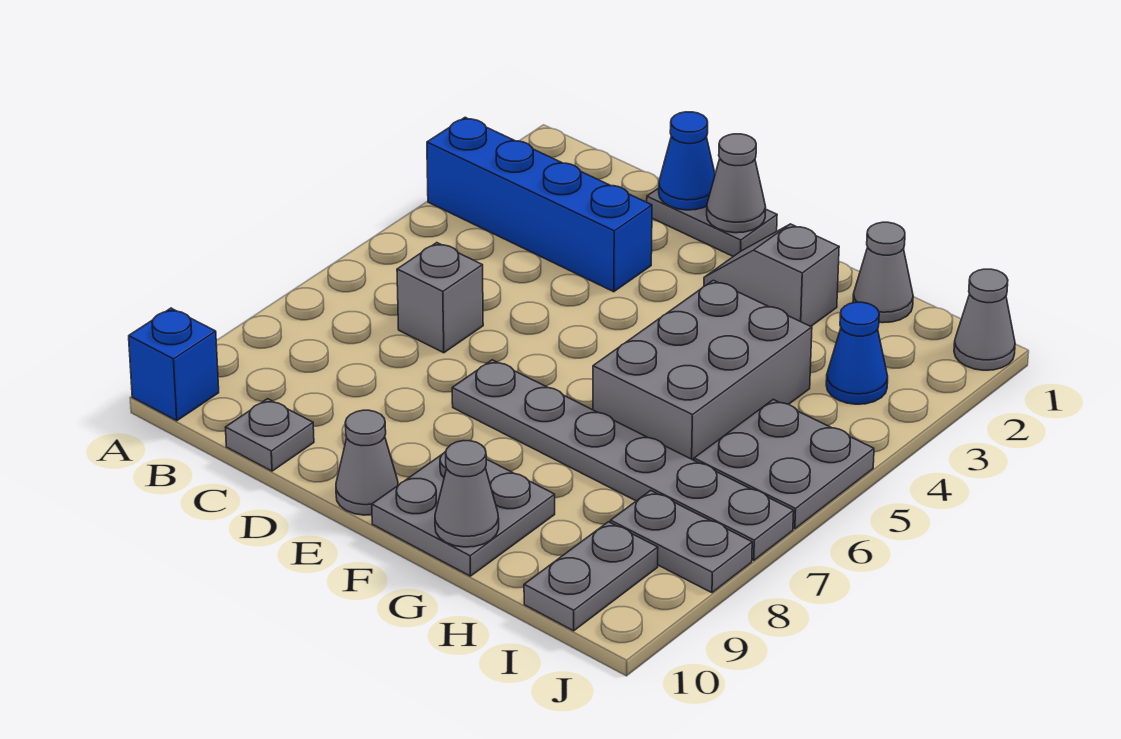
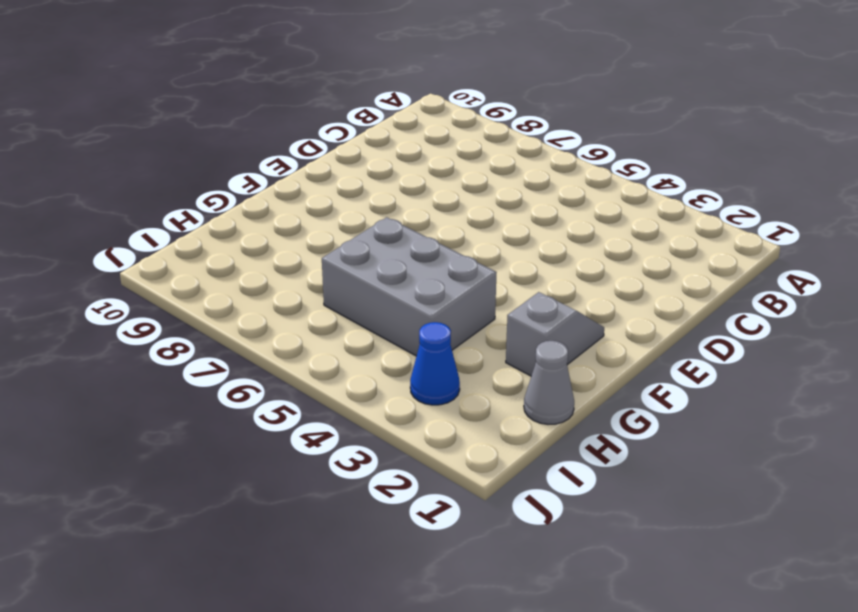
none -> blue 1x4 brick [427,117,652,292]
none -> blue 1x1 brick [129,308,219,421]
none -> grey 1x1 brick [397,243,483,353]

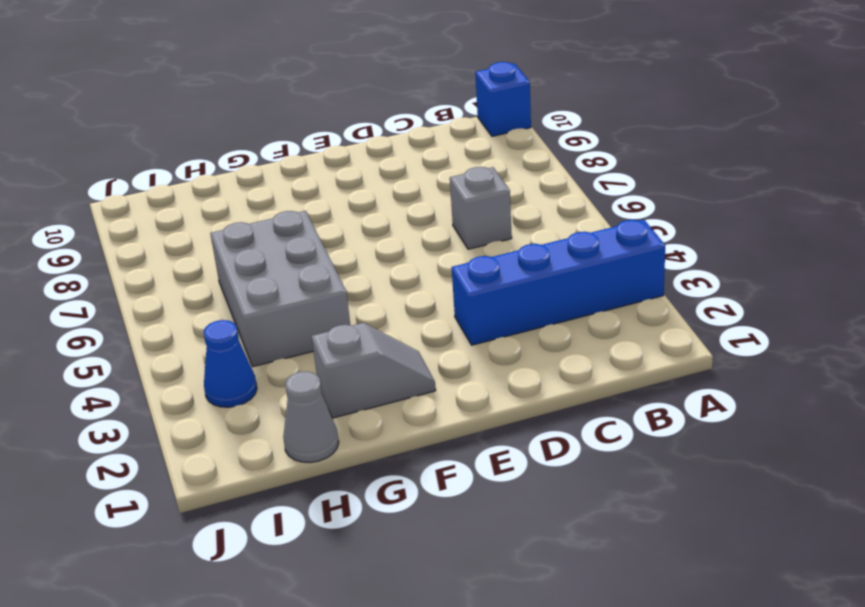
none -> grey 1x1 plate [226,399,314,471]
none -> grey 1x2 plate [647,188,777,257]
none -> grey 1x6 plate [452,360,794,560]

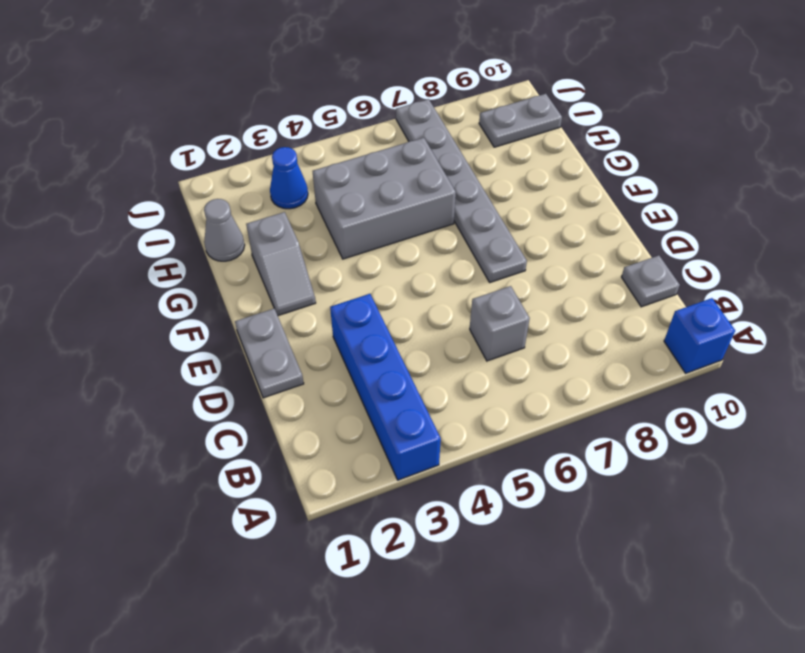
none -> grey 1x1 cone [336,410,398,515]
none -> grey 2x2 plate [372,452,555,576]
none -> grey 2x2 plate [694,399,874,529]

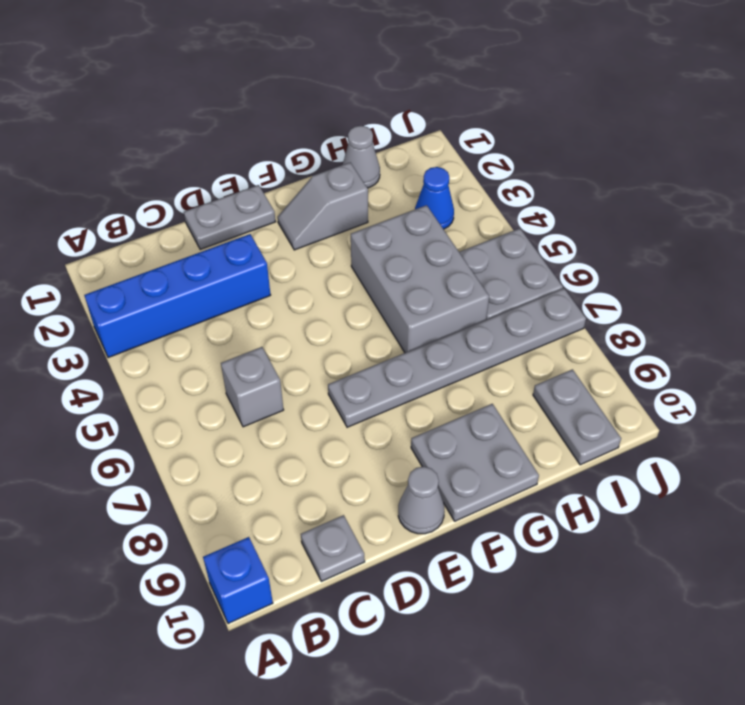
none -> grey 1x2 plate [610,490,752,593]
none -> grey 1x1 cone [954,269,1015,370]
none -> blue 1x1 cone [659,112,715,210]

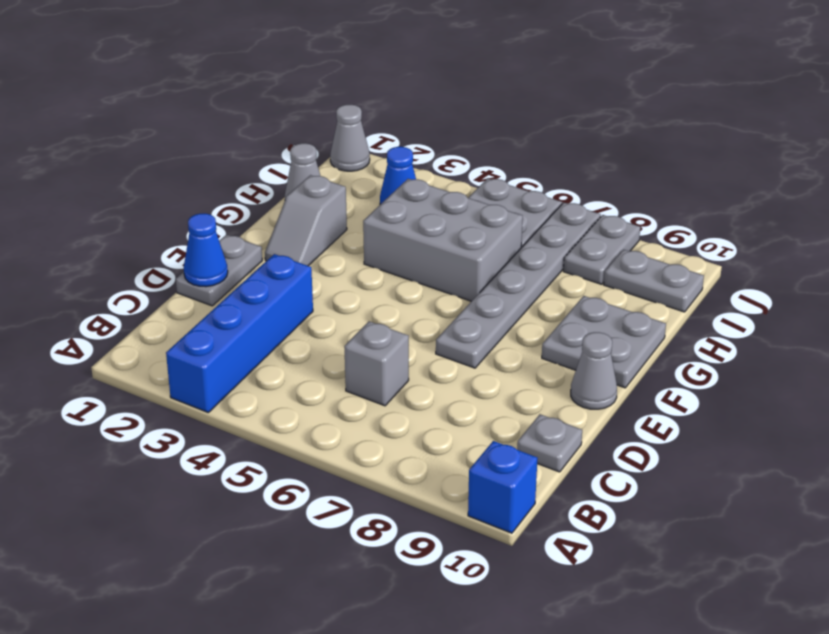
none -> grey 1x1 cone [707,134,766,233]
none -> grey 1x1 cone [435,441,499,547]

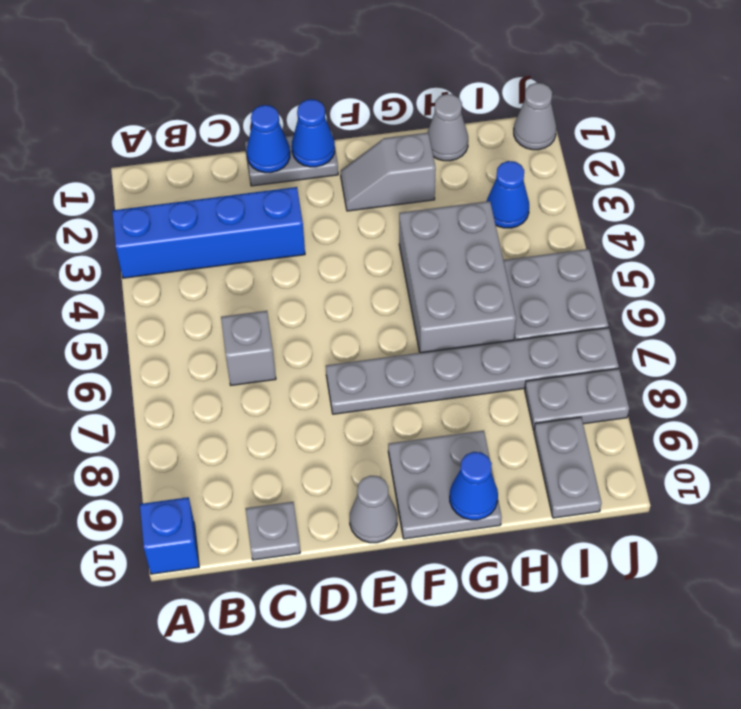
blue 1x1 cone [292,99,335,167] -> grey 1x1 cone [707,134,766,233]
blue 1x1 cone [450,452,498,520] -> grey 1x1 cone [435,441,499,547]

